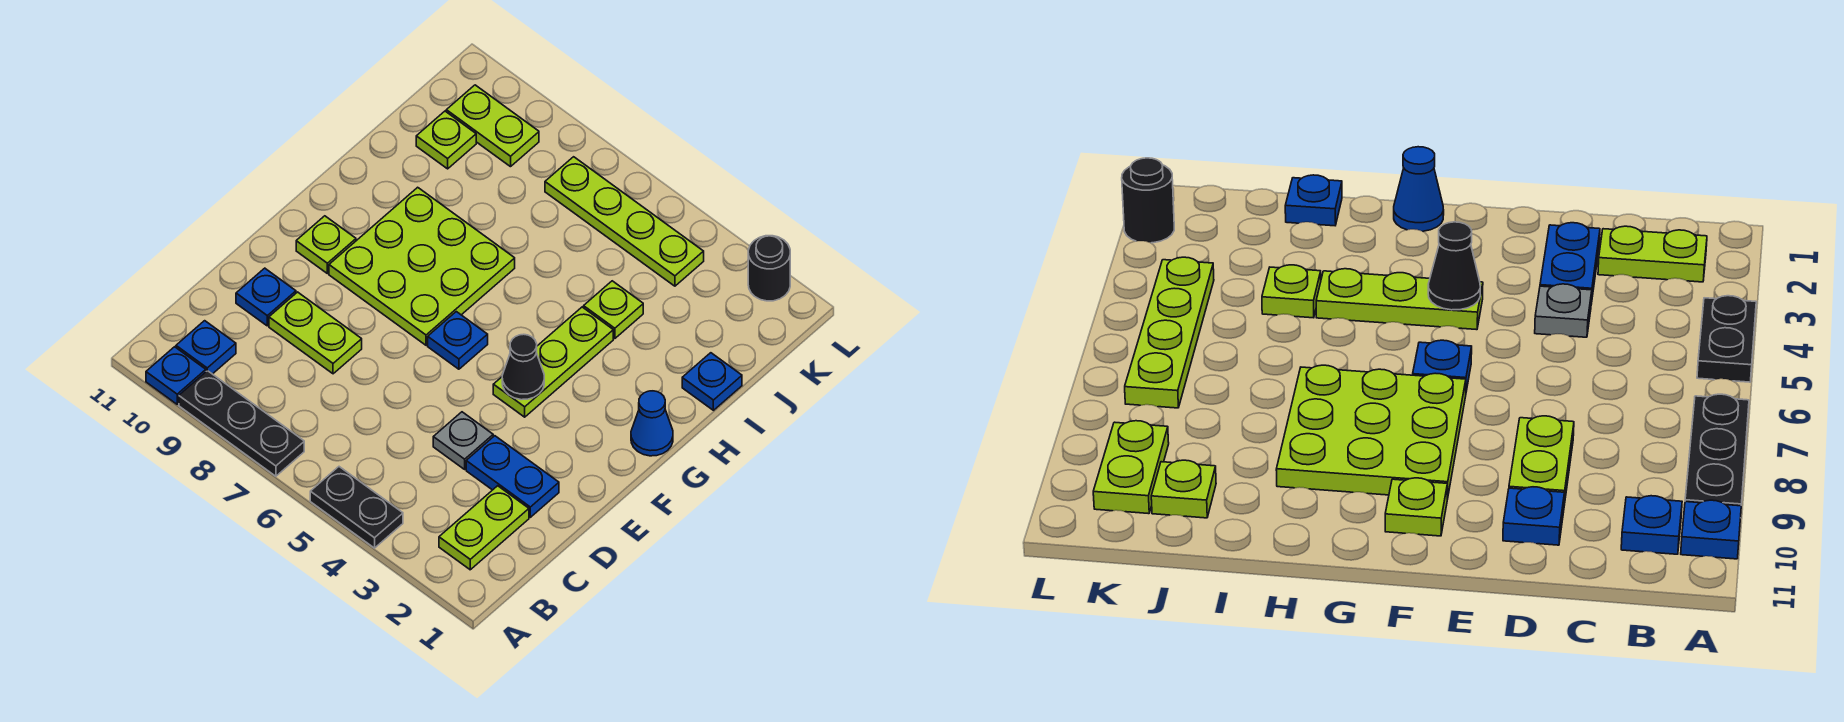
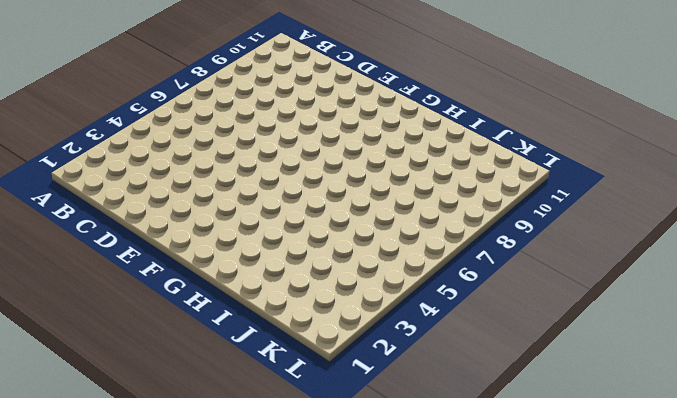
none -> black 1x2 plate [310,467,403,548]
none -> black 1x3 plate [179,371,304,476]
none -> blue 1x1 plate [146,347,206,404]

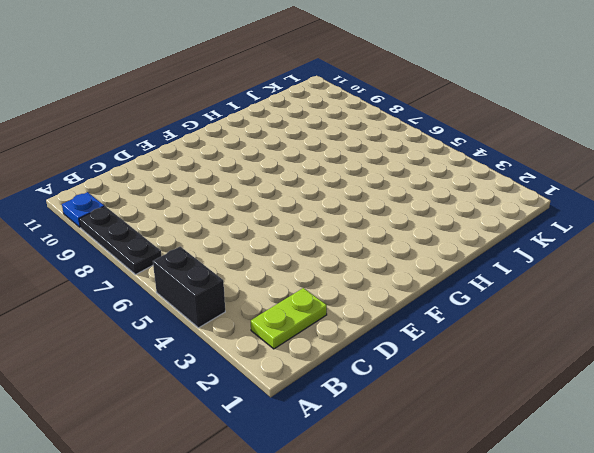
black 1x2 brick [153,247,225,328] -> black 1x2 plate [310,467,403,548]
none -> blue 1x1 plate [176,321,236,374]
none -> blue 1x2 plate [466,436,559,517]
none -> grey 1x1 plate [433,412,493,469]

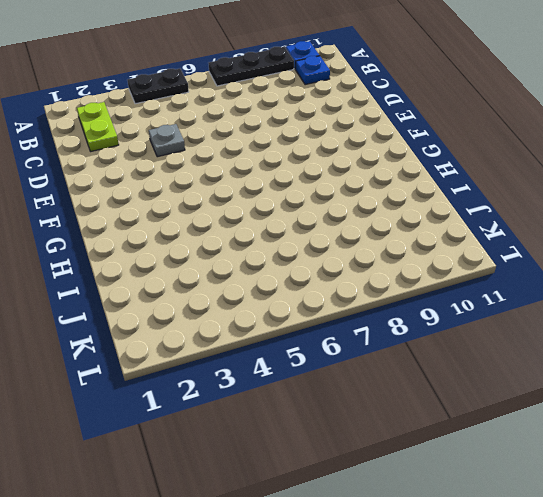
none -> blue 1x2 plate [466,436,559,517]
none -> lime 1x2 plate [269,292,362,374]
none -> blue 1x1 plate [236,268,296,326]

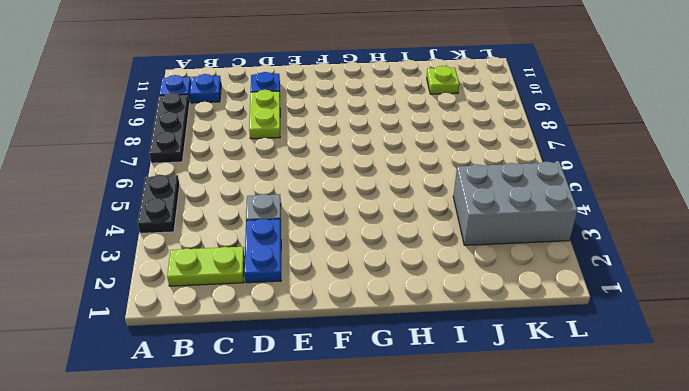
grey 2x3 brick [453,162,578,245] -> lime 1x4 plate [545,157,704,286]
none -> lime 1x3 plate [493,307,613,417]
none -> blue 1x1 plate [428,312,488,369]
none -> lime 3x3 plate [329,187,515,345]

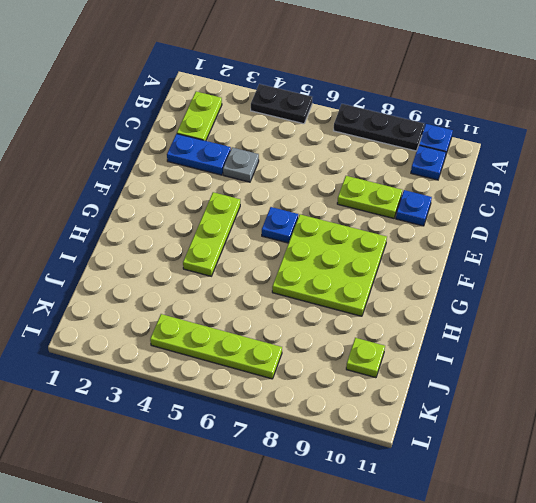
none -> lime 1x1 plate [296,216,356,274]
none -> blue 1x1 cone [631,391,673,456]
none -> blue 1x1 plate [682,353,742,410]

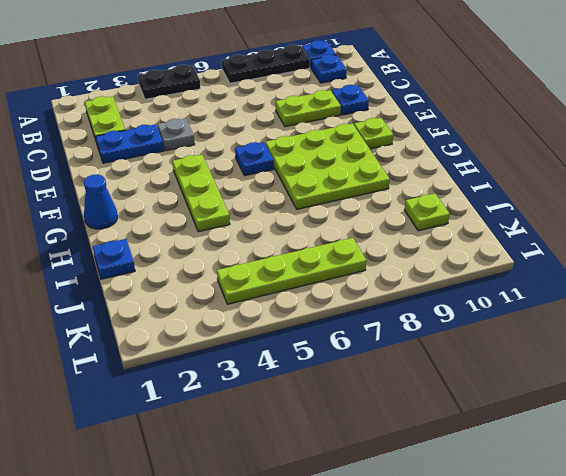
none -> lime 1x1 plate [584,281,643,339]
none -> lime 1x2 plate [446,85,539,167]
none -> black 1x1 round brick [748,236,790,301]

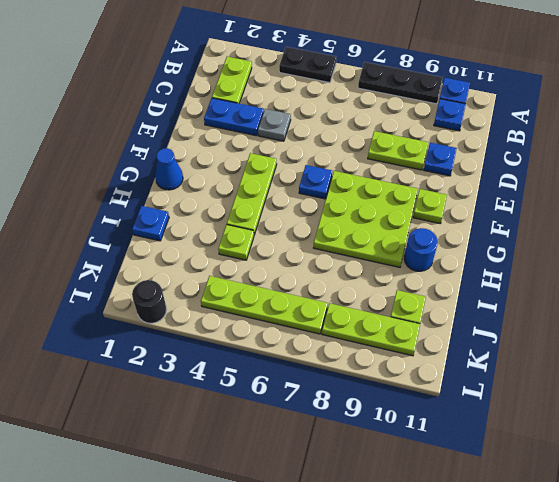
blue 1x1 round brick [404,228,438,271] -> none
lime 1x3 plate [322,303,420,356] -> lime 1x2 plate [446,85,539,167]
none -> black 1x1 cone [502,334,544,400]

